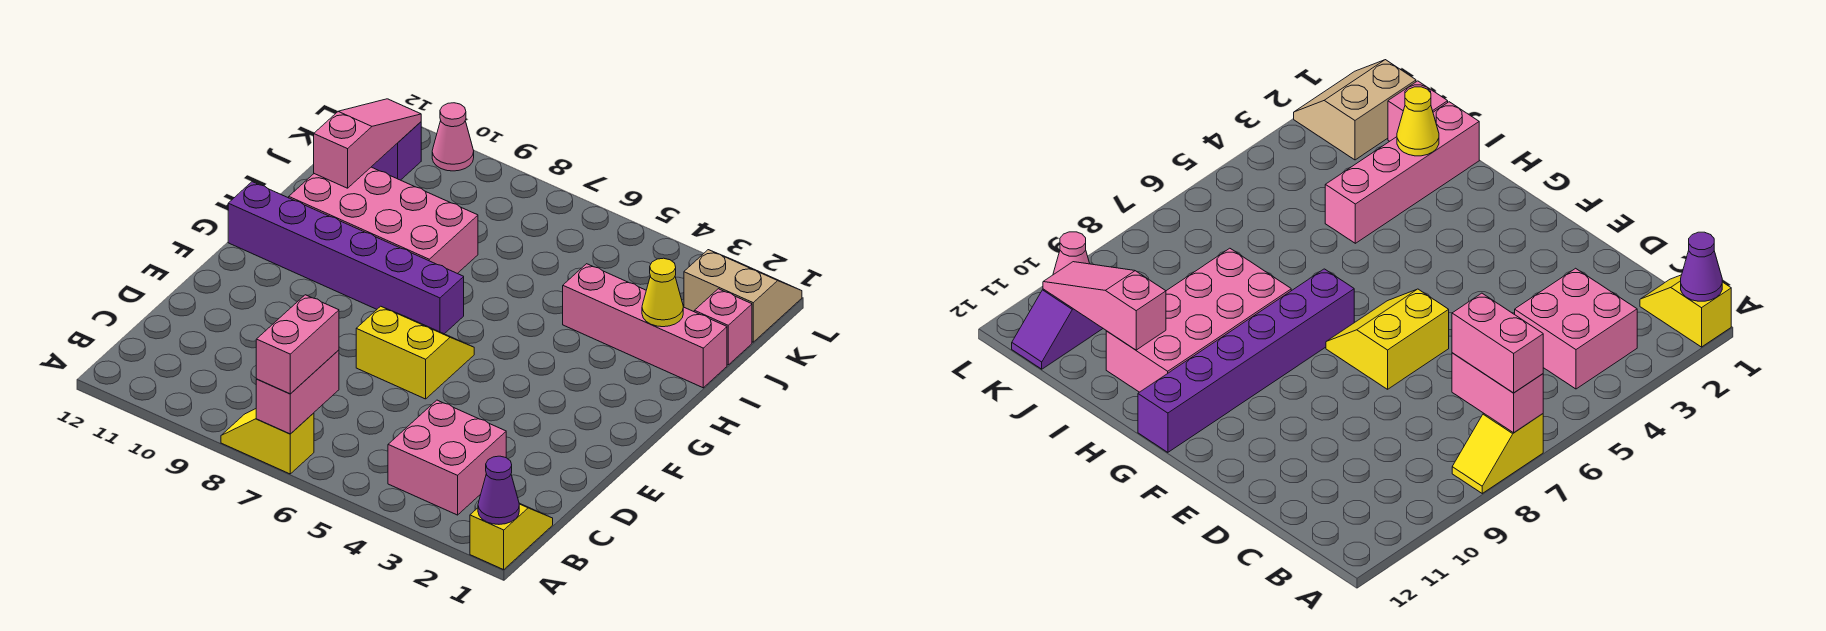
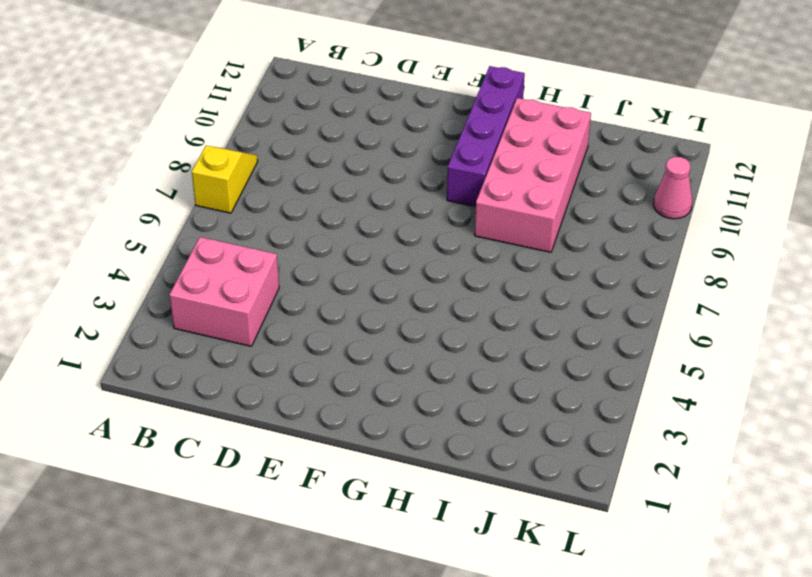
purple 1x4 brick [447,66,525,207] -> purple 1x6 brick [228,182,464,334]
none -> yellow 1x2 slope [470,503,553,570]
none -> yellow 2x2 slope [356,306,474,399]
none -> pink 1x4 brick [563,264,727,388]

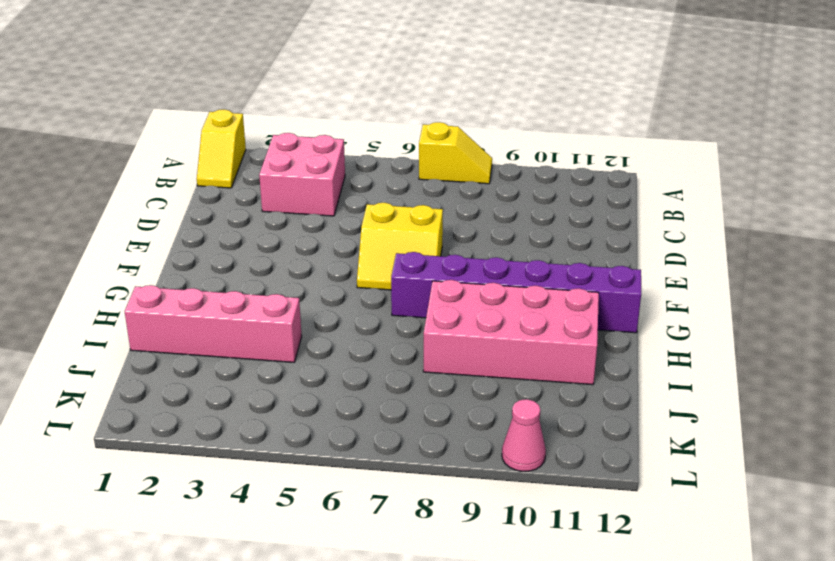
none -> pink 1x1 brick [694,289,752,365]
none -> tan 2x2 slope [684,250,802,342]
none -> purple 1x2 slope [372,122,421,180]

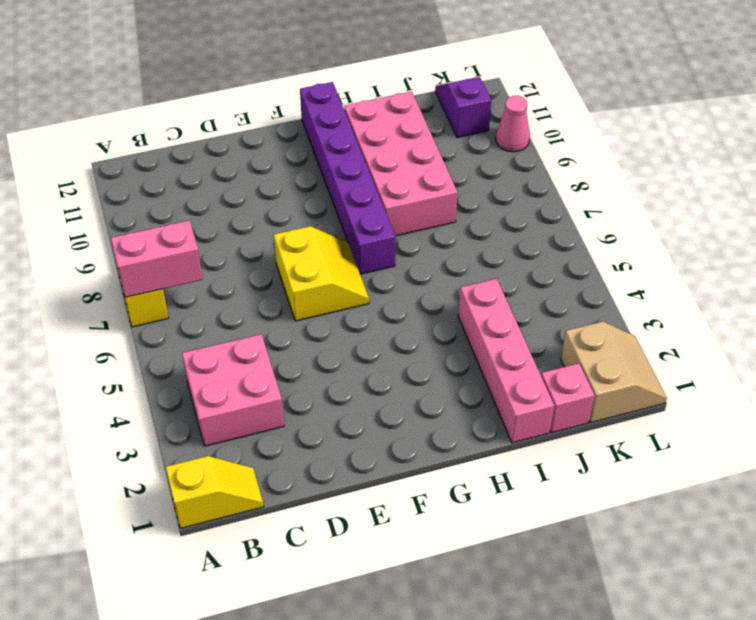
none -> purple 1x1 cone [478,456,519,524]
none -> yellow 1x1 cone [642,258,683,327]
none -> pink 1x3 slope [314,99,421,188]

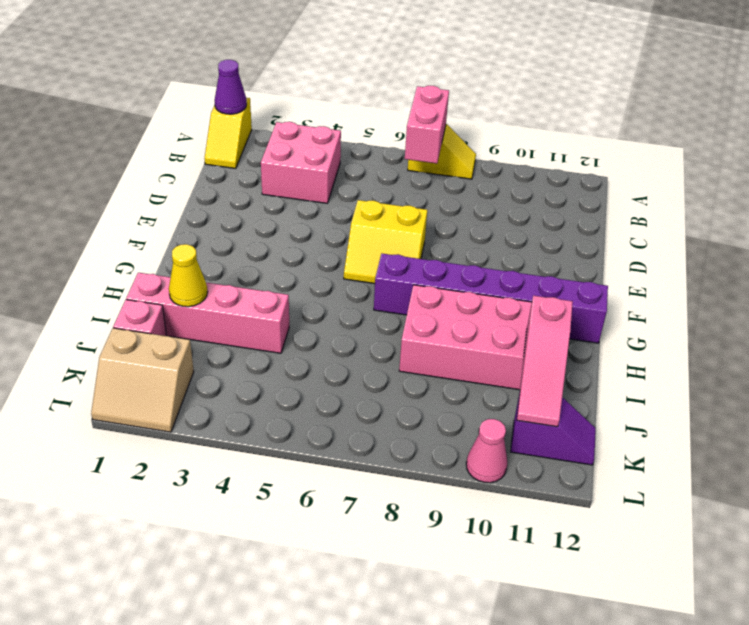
none -> pink 1x2 brick [256,295,339,394]

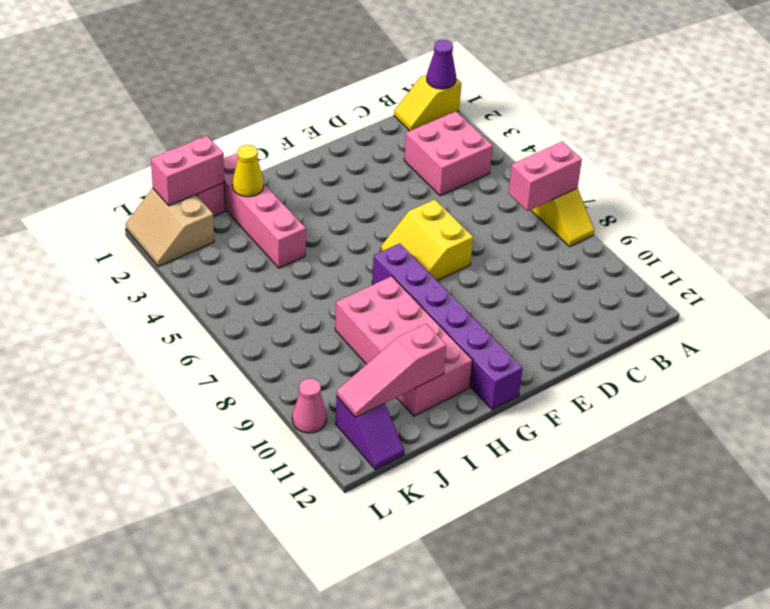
pink 1x2 brick [151,136,224,206] -> pink 1x2 brick moved to [256,295,339,394]

